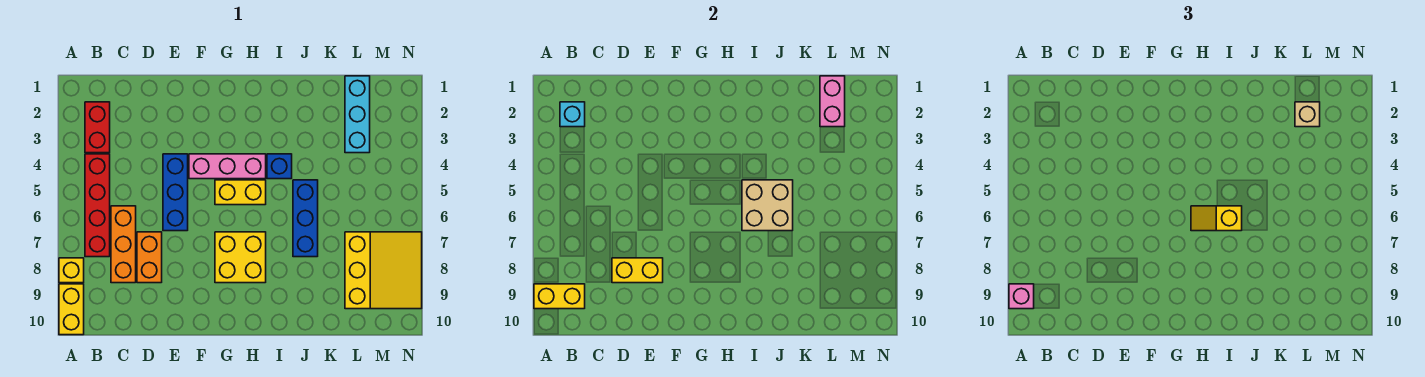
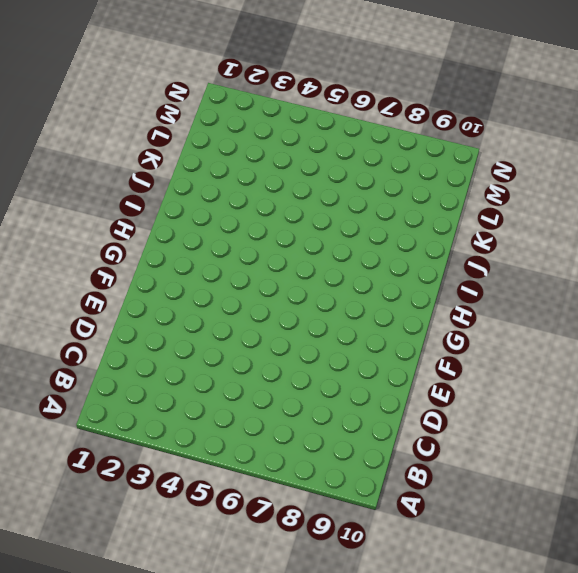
none -> yellow 1x1 brick [59,258,84,283]
none -> yellow 1x2 brick [59,284,84,335]
none -> red 1x2 brick [85,102,110,153]

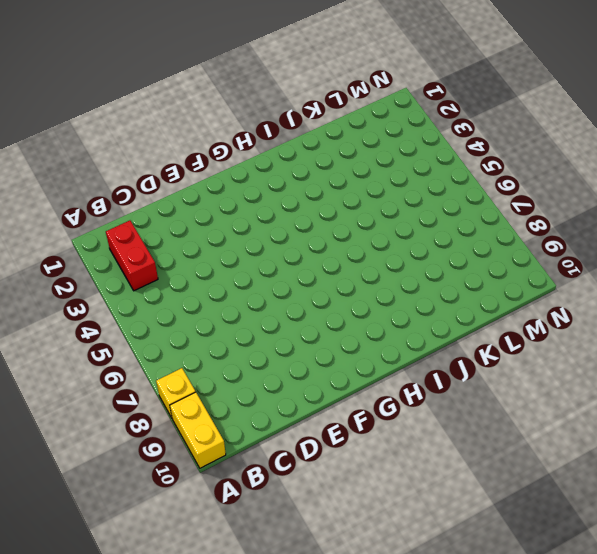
none -> red 1x4 brick [85,154,110,257]
none -> orange 1x3 brick [111,206,136,283]
none -> orange 1x2 brick [137,232,162,283]

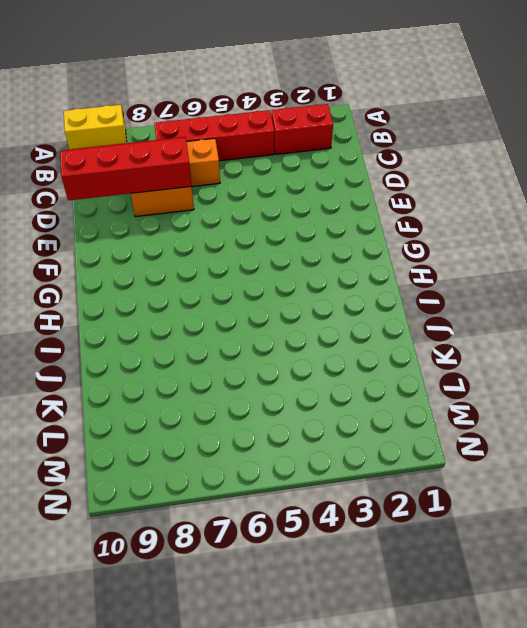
red 2x4 slope [60,137,192,200] -> yellow 1x2 brick [612,258,663,283]
none -> yellow 1x1 brick [59,258,84,283]
none -> blue 1x3 brick [163,154,188,231]
none -> pink 1x3 brick [189,154,266,179]

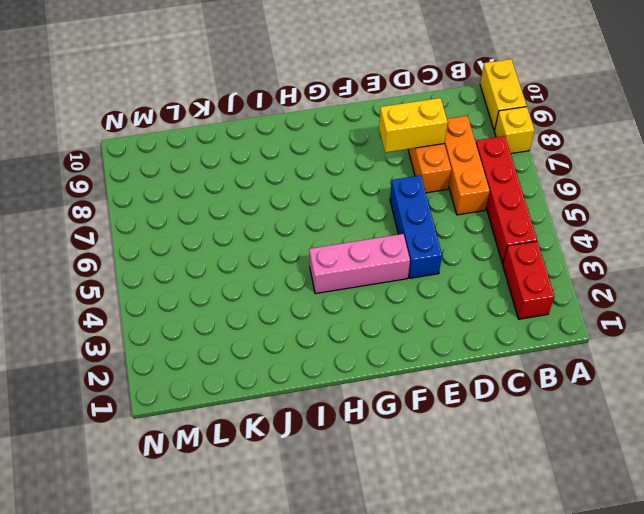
none -> yellow 1x2 brick [215,180,266,205]
none -> yellow 2x2 brick [215,232,266,283]
none -> blue 1x1 brick [267,154,292,179]

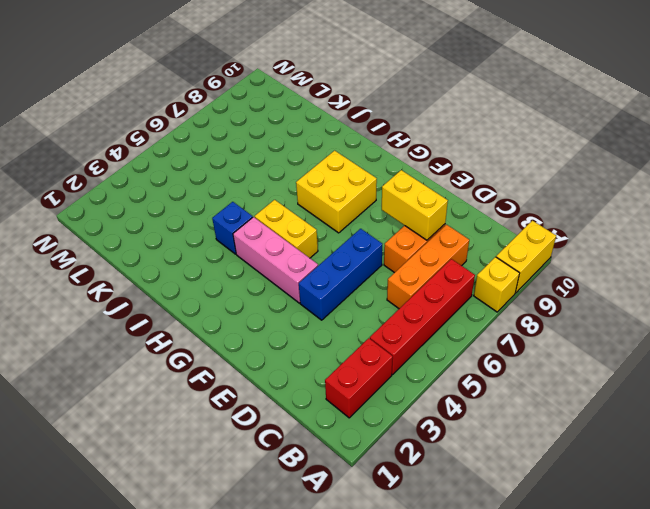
none -> blue 1x3 brick [293,180,318,257]
none -> cyan 1x3 brick [345,76,370,153]
none -> yellow 3x3 slope [345,232,422,309]

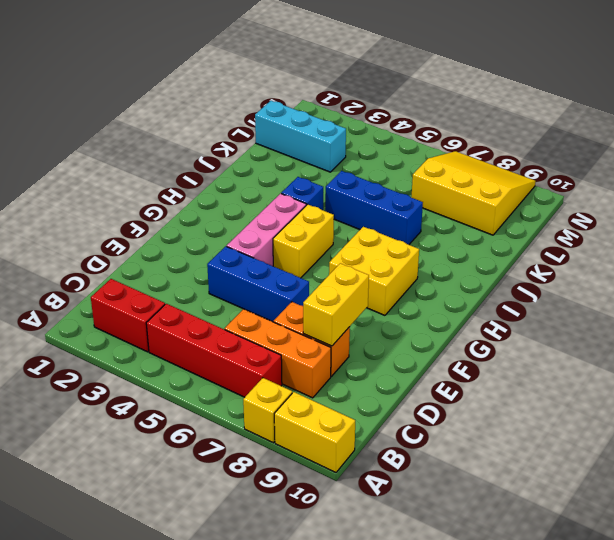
none -> yellow 1x2 brick [534,284,585,309]
none -> cyan 1x1 brick [560,102,585,127]
none -> tan 2x2 brick [742,180,793,231]

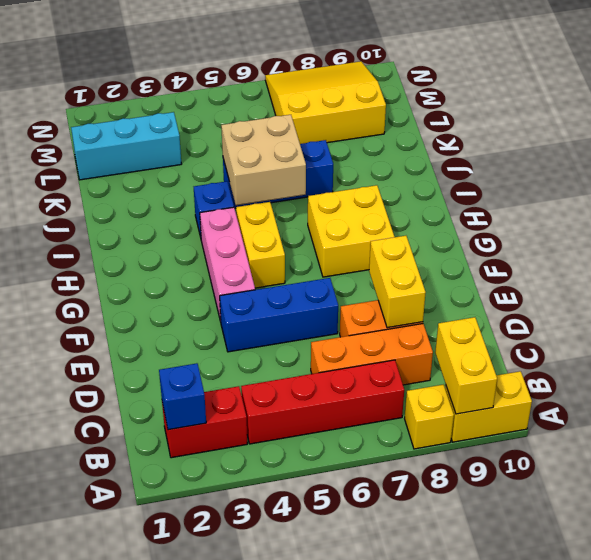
blue 1x1 brick [159,363,206,430] -> cyan 1x1 brick [560,102,585,127]
none -> pink 1x2 brick [820,76,845,127]
none -> pink 1x1 brick [1009,284,1034,309]
none -> yellow 1x2 slope [1191,206,1242,231]

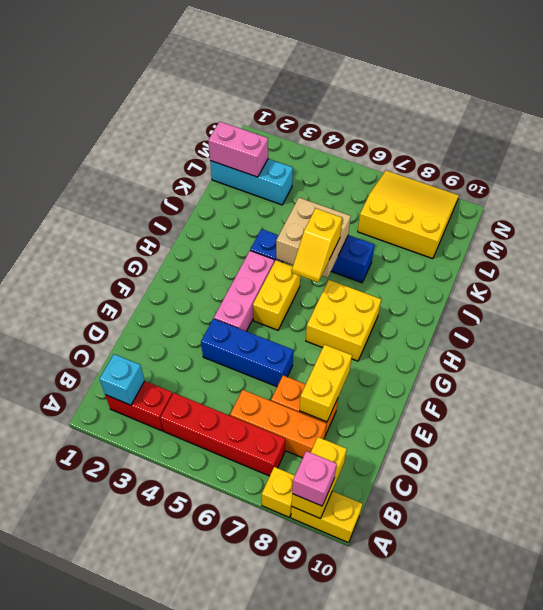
none -> tan 1x1 brick [1295,102,1320,127]

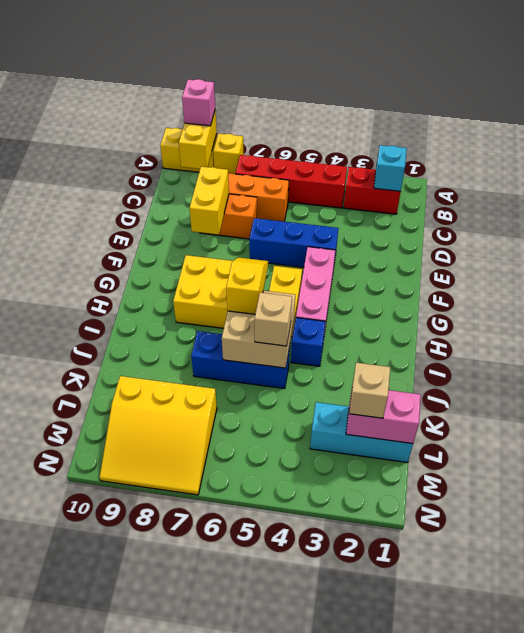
tan 1x1 brick [255,292,292,346] -> none

